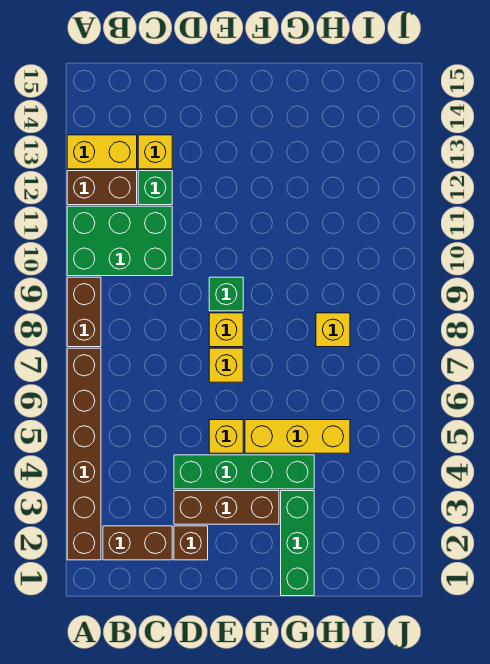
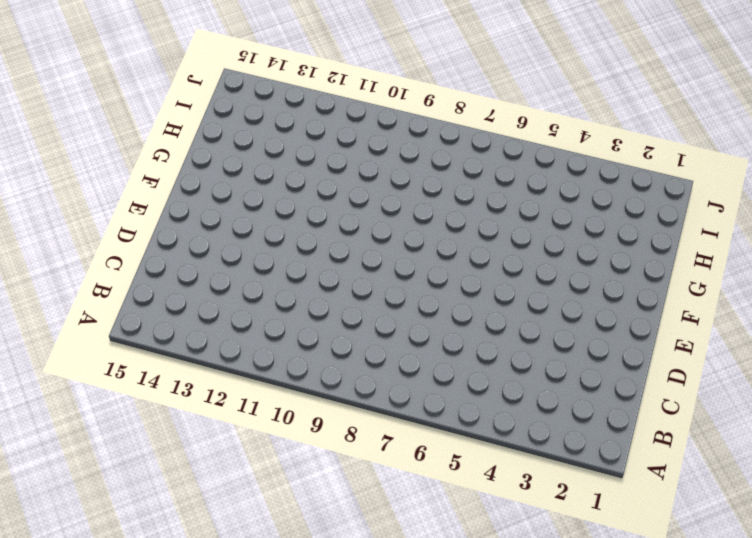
none -> brown 1x6 brick [67,348,101,560]
none -> brown 1x2 brick [67,277,101,347]
none -> green 2x3 brick [67,206,172,276]

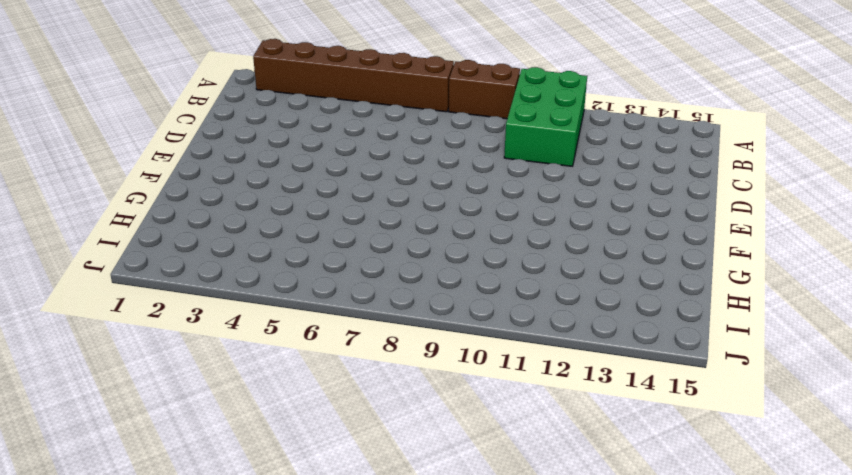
none -> brown 1x2 brick [67,171,137,205]
none -> yellow 1x2 brick [67,135,137,169]
none -> brown 1x2 brick [103,526,172,560]

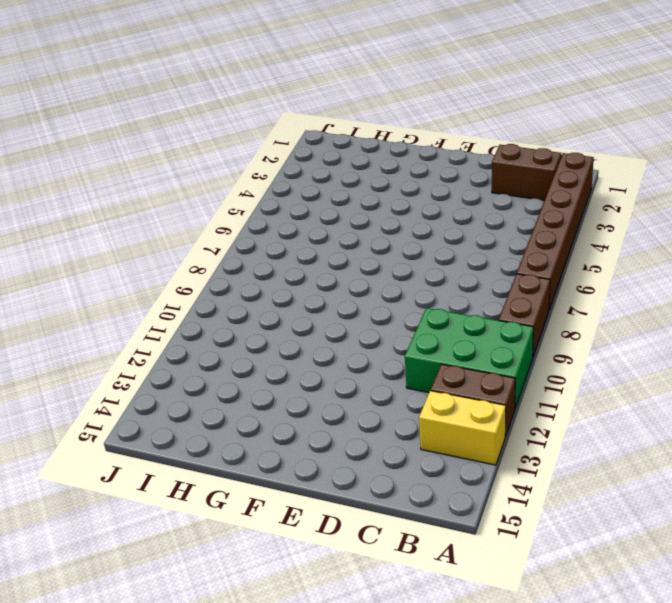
none -> green 1x1 brick [138,171,172,205]
none -> yellow 1x1 brick [138,135,172,169]
none -> brown 1x1 brick [174,526,208,560]

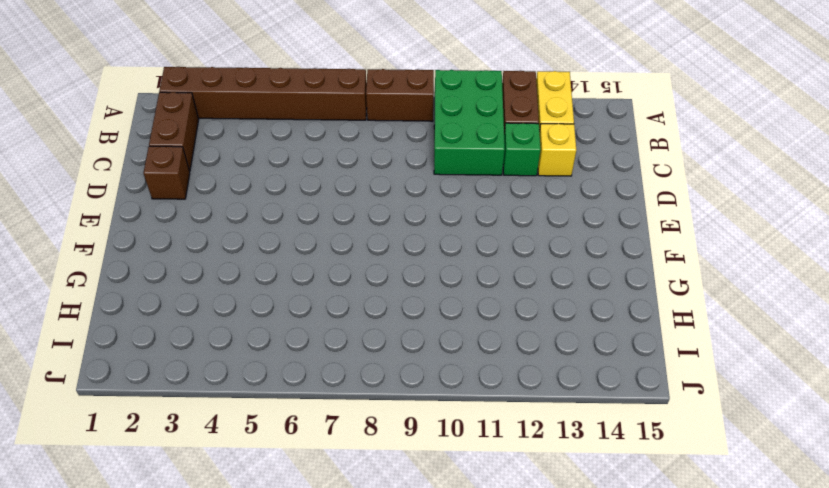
none -> brown 1x3 brick [174,491,279,524]
none -> green 1x4 brick [174,455,314,489]
none -> yellow 1x1 brick [209,420,243,453]

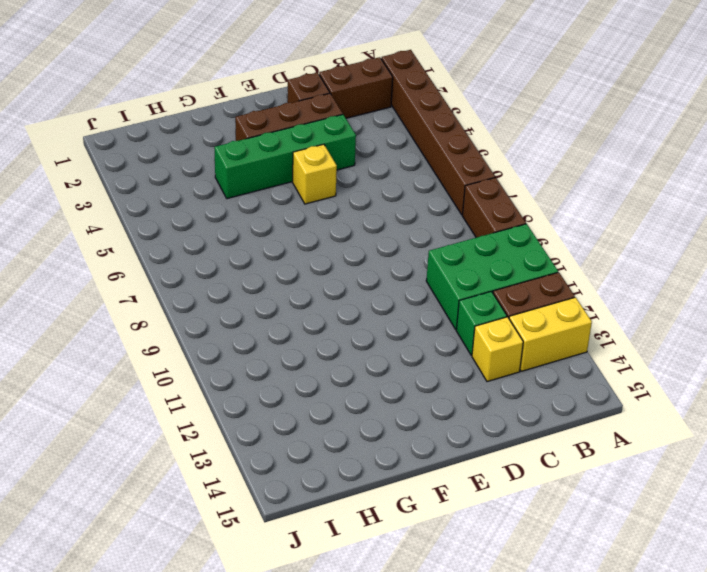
none -> yellow 1x1 brick [209,348,243,382]
none -> yellow 1x1 brick [209,313,243,347]
none -> green 1x1 brick [209,277,243,311]

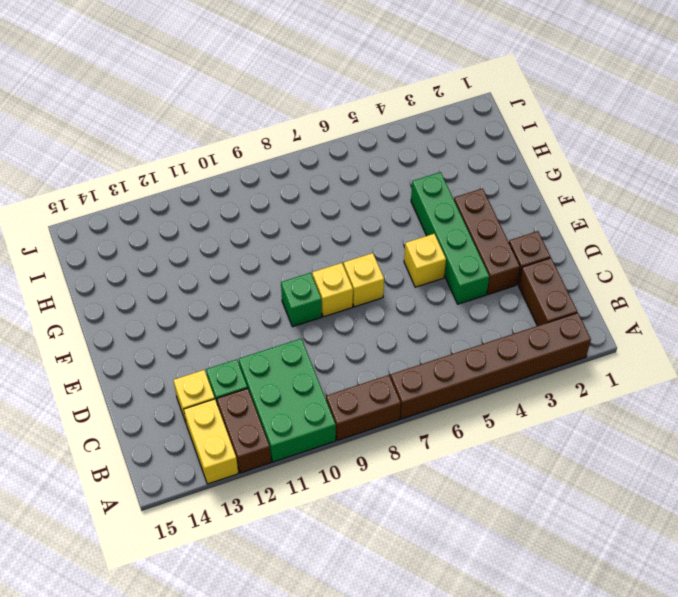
none -> yellow 1x3 brick [245,420,350,453]
none -> green 1x3 brick [281,491,314,596]
none -> yellow 1x1 brick [316,313,350,347]

